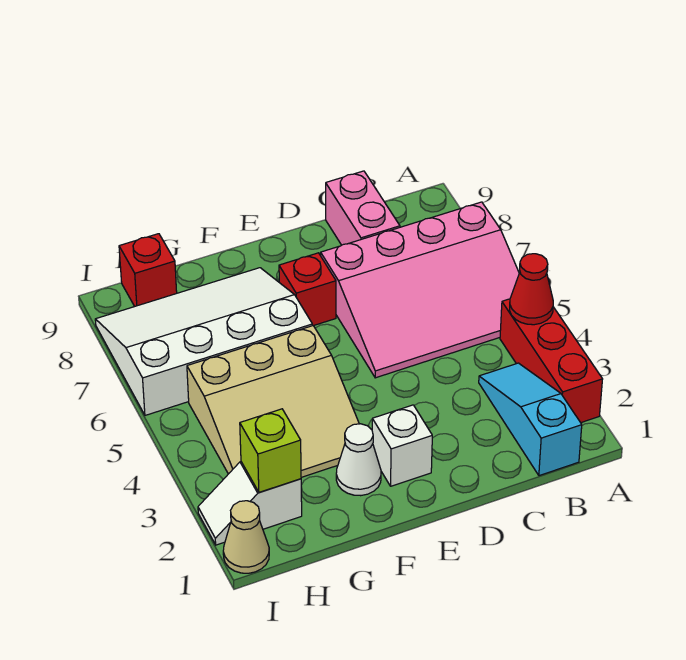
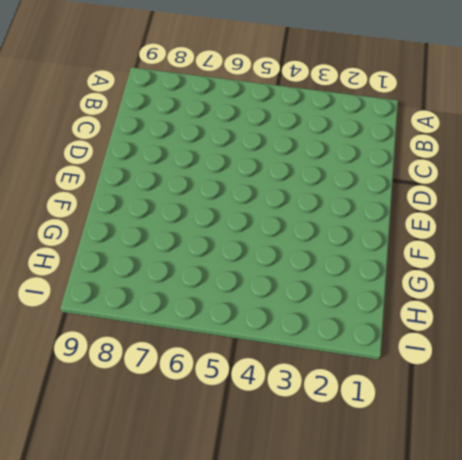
none -> red 1x3 brick [500,299,603,423]
none -> pink 3x4 slope [321,202,519,378]
none -> cyan 1x3 slope [479,363,582,476]

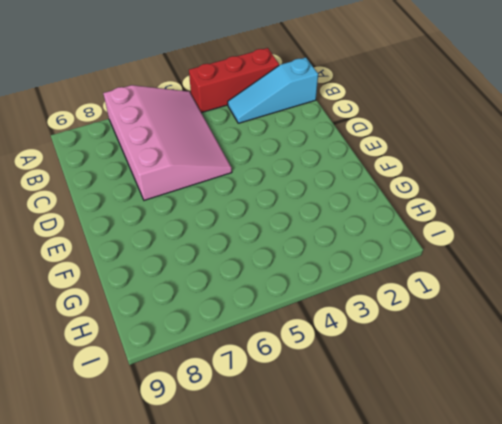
none -> pink 1x2 brick [326,171,400,245]
none -> white 1x1 brick [372,405,432,486]
none -> red 1x1 brick [279,253,336,326]

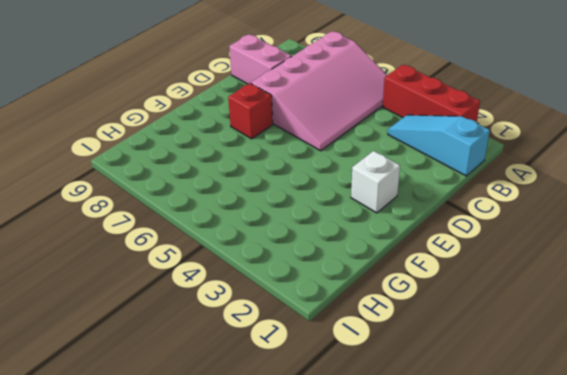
none -> white 1x1 cone [336,424,381,496]
none -> tan 3x3 slope [187,326,359,477]
none -> white 3x4 slope [95,268,312,415]

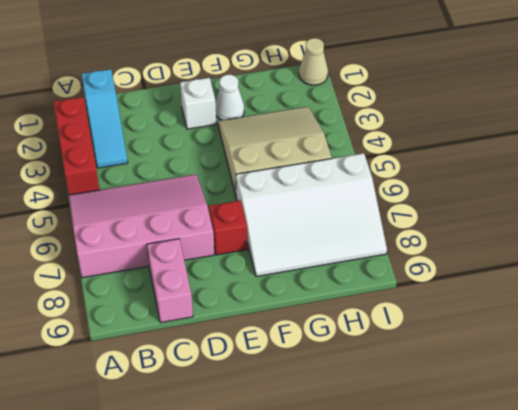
none -> white 1x2 slope [198,462,302,545]
none -> red 1x1 brick [119,234,177,306]
none -> red 1x1 cone [510,254,553,325]

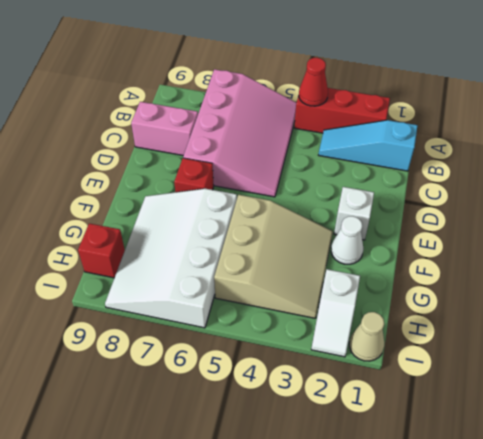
none -> lime 1x1 brick [240,409,301,492]

